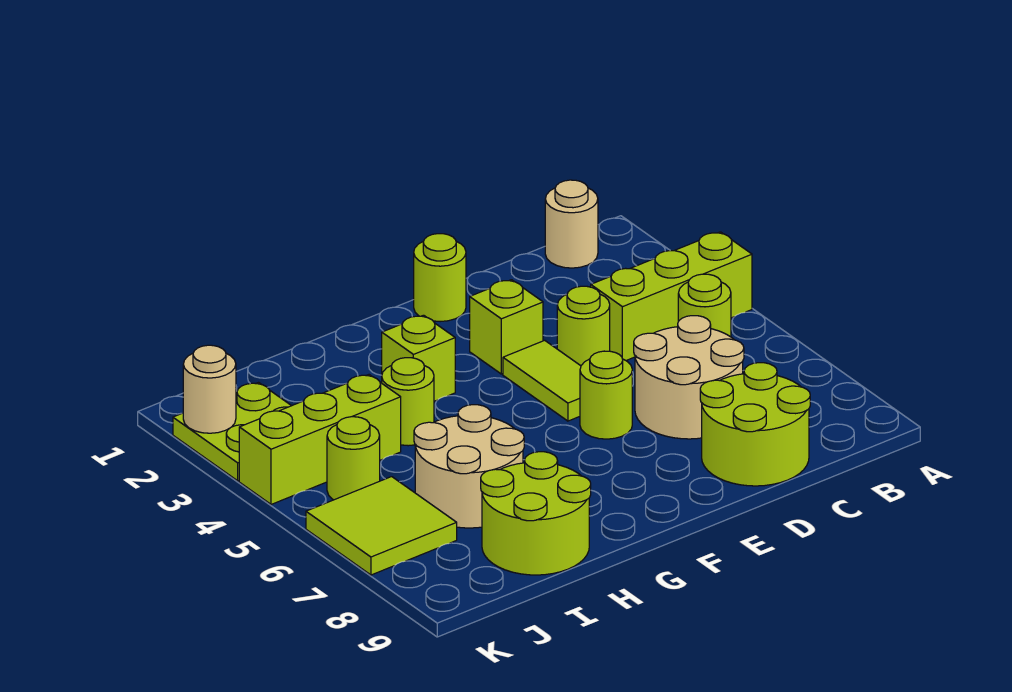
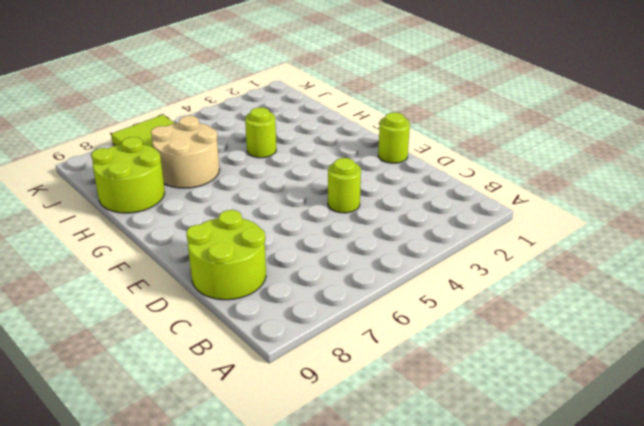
none -> lime 1x3 brick [591,232,752,360]
none -> tan 1x1 round brick [545,180,598,268]
none -> lime 1x1 round brick [678,274,731,337]

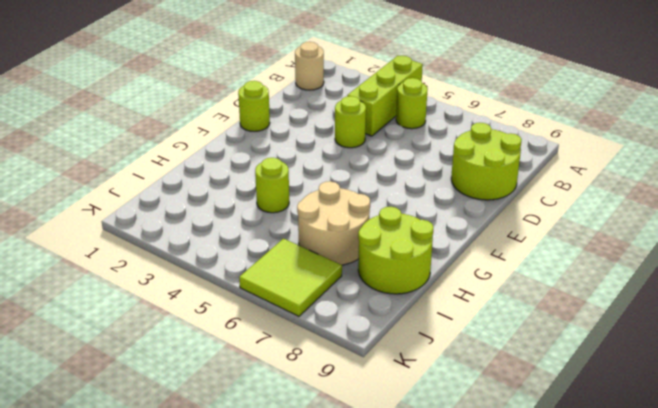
none -> tan 2x2 round brick [634,316,744,439]
none -> lime 1x1 brick [470,280,543,374]
none -> lime 1x2 tile [503,340,581,421]

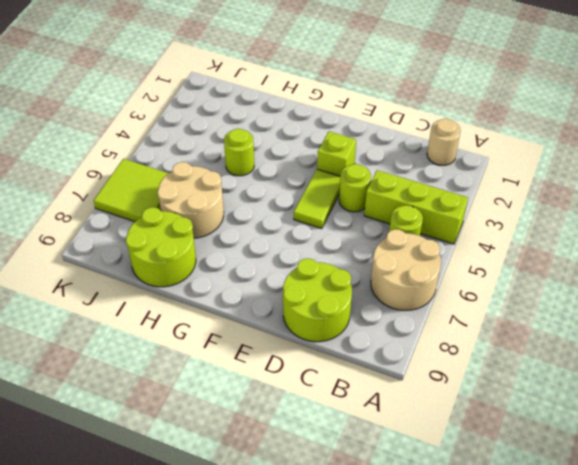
tan 2x2 round brick [371,229,441,310] -> tan 2x2 round brick moved to [634,316,744,439]
none -> lime 1x1 round brick [414,234,466,322]
none -> lime 1x1 round brick [580,351,632,439]
none -> lime 1x1 brick [382,315,455,401]

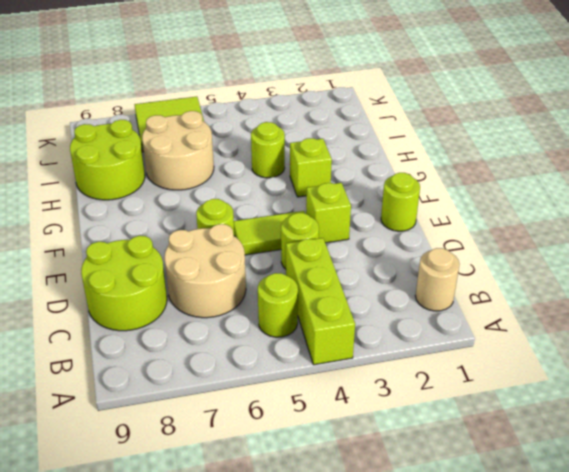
none -> lime 1x3 brick [239,375,401,504]
none -> lime 2x2 plate [173,383,291,481]
none -> lime 1x1 round brick [327,417,380,500]

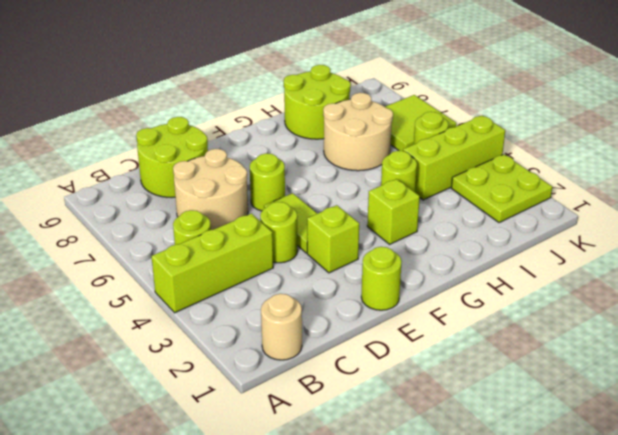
none -> tan 1x1 round brick [183,345,236,433]

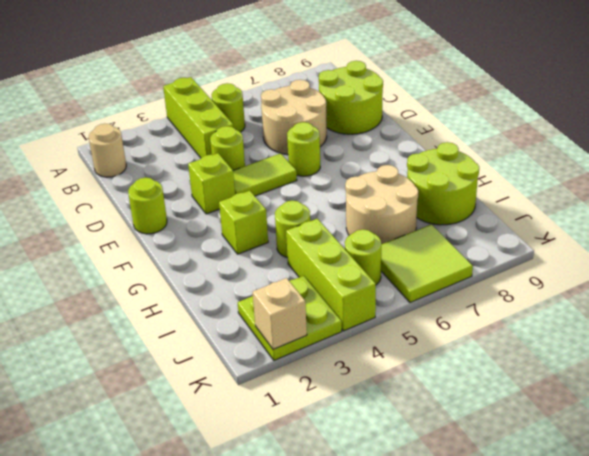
tan 1x1 brick [253,278,307,350] -> tan 1x1 round brick [183,345,236,433]

